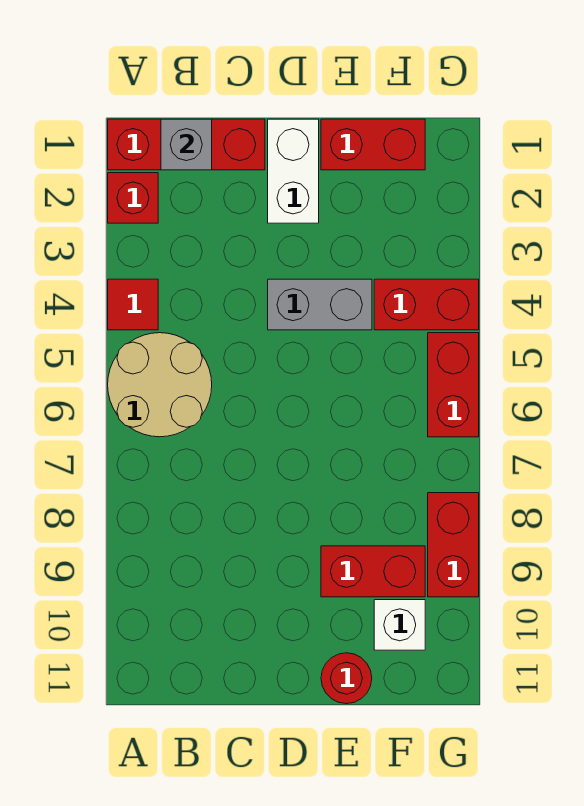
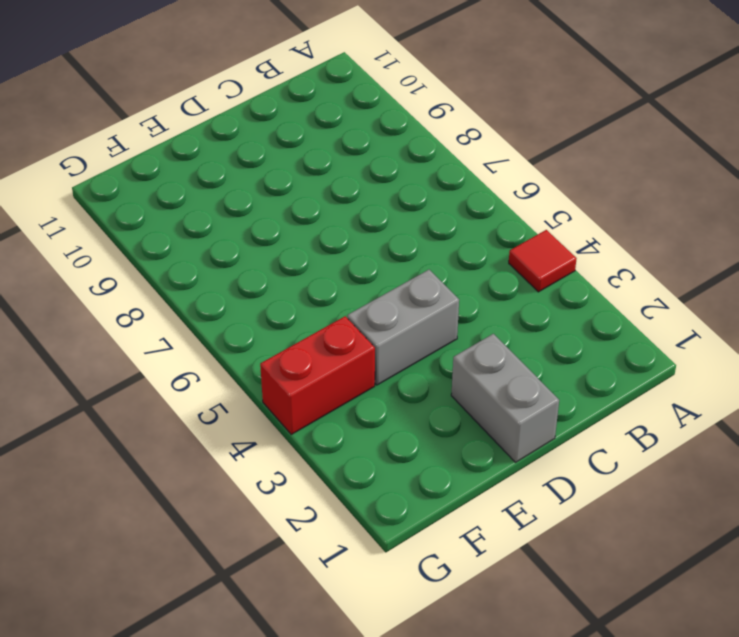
grey 1x2 brick [451,334,559,462] -> white 1x2 brick [268,119,319,223]
none -> red 1x3 brick [108,119,265,170]
none -> red 1x1 brick [108,173,158,223]
none -> tan 2x2 round brick [108,333,212,437]

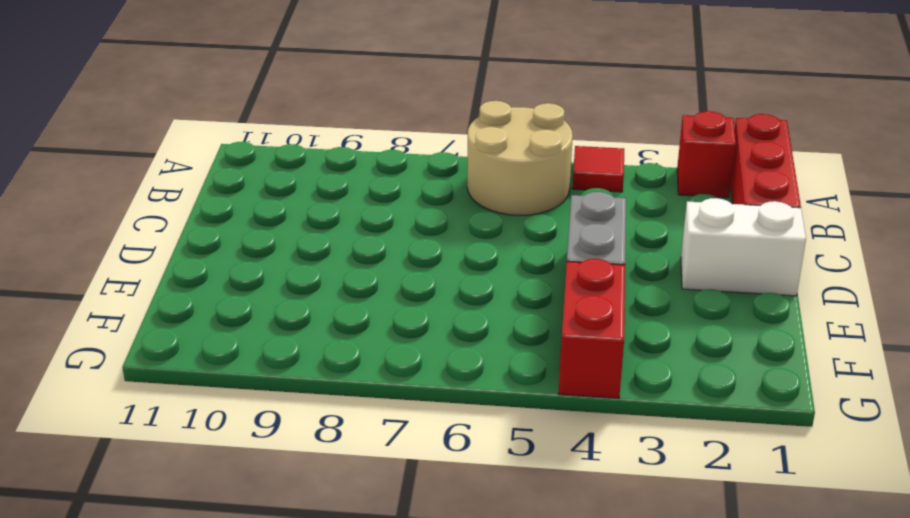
none -> red 1x2 brick [321,119,425,170]
none -> red 1x2 brick [321,546,425,597]
none -> red 1x1 round brick [321,653,372,704]

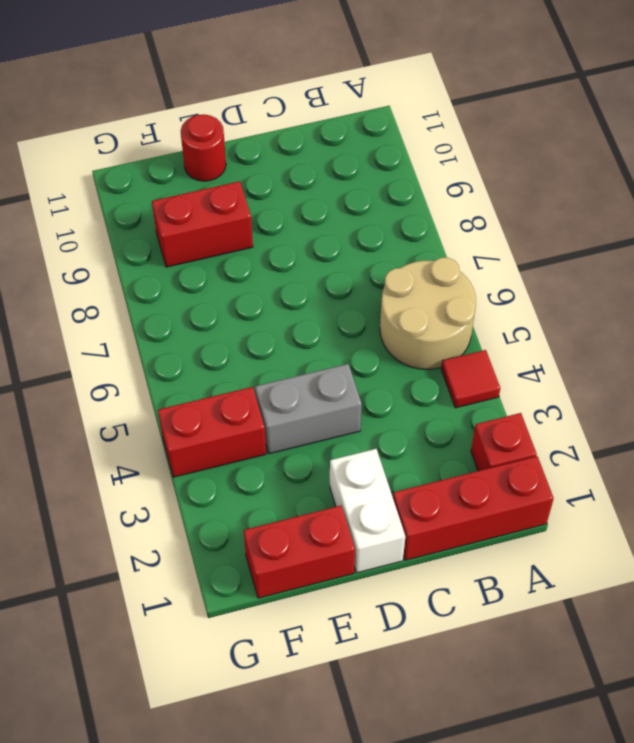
none -> white 1x1 brick [374,600,425,650]
none -> red 1x2 brick [428,333,479,437]
none -> red 1x2 brick [428,493,479,597]

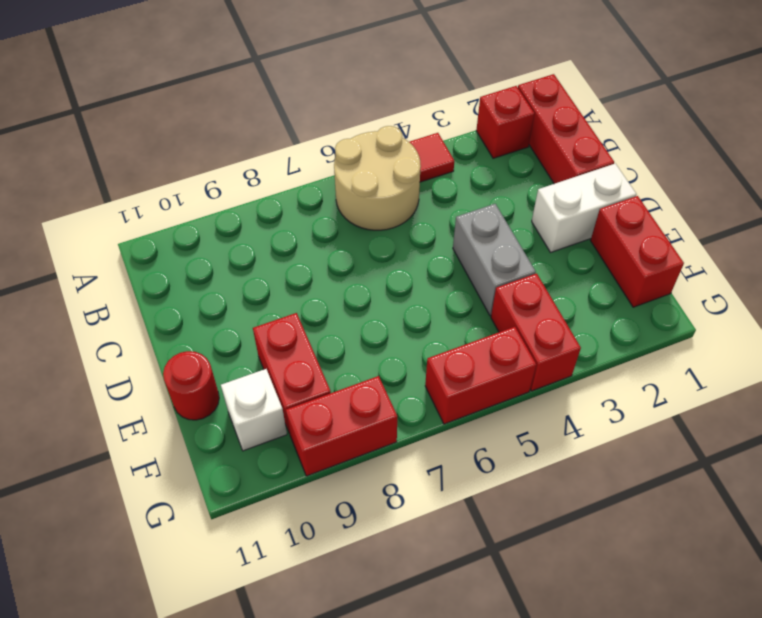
none -> grey 1x1 brick [161,119,212,170]

